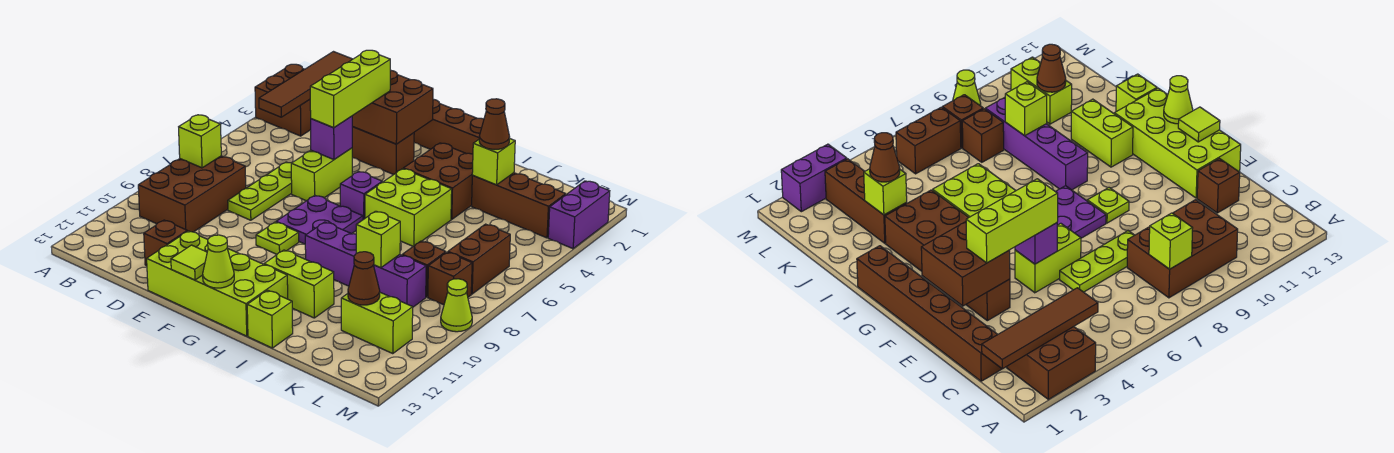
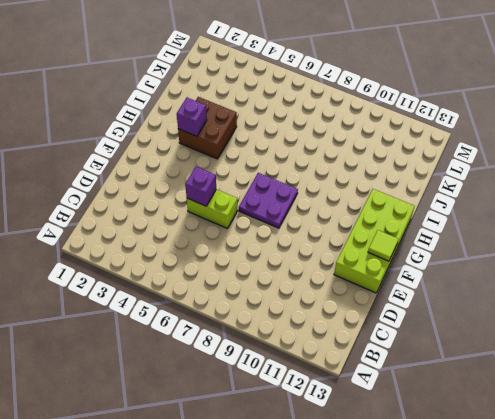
purple 1x1 brick [177,97,207,136] -> purple 1x1 brick moved to [340,171,382,220]
none -> brown 2x2 brick [255,64,311,136]
none -> brown 2x3 brick [138,156,246,232]
none -> brown 1x6 brick [414,99,484,154]
none -> lime 1x3 plate [228,162,292,220]

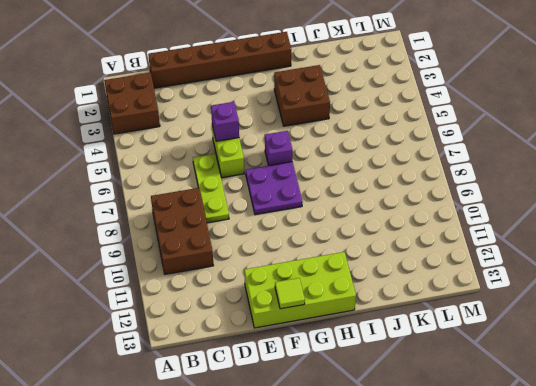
none -> brown 1x1 brick [144,220,187,266]
none -> brown 1x2 brick [352,127,414,175]
none -> lime 1x1 plate [256,222,299,254]
none -> lime 2x2 brick [365,169,452,246]

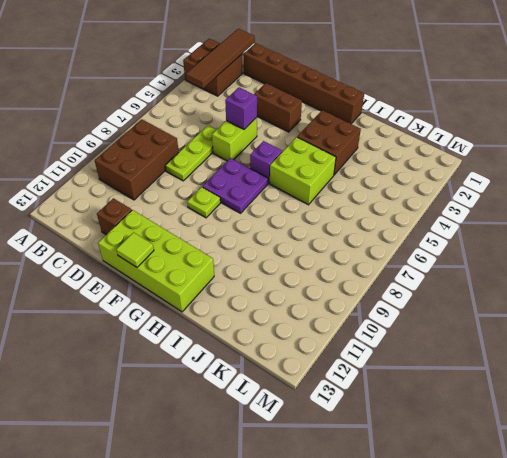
none -> purple 1x4 brick [305,222,426,307]
none -> lime 1x2 brick [264,250,334,318]
none -> lime 1x1 brick [247,290,293,348]
none -> brown 1x3 brick [472,173,566,238]

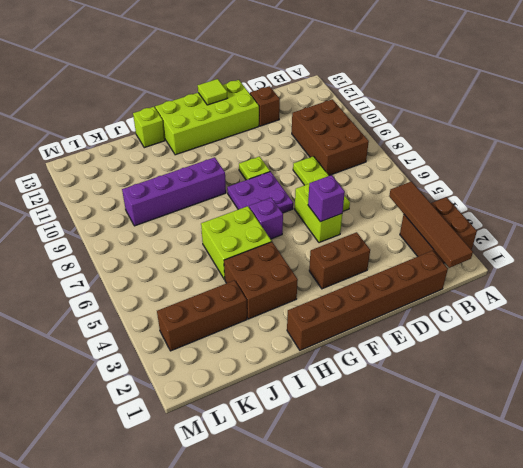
none -> lime 1x2 brick [264,250,334,318]
none -> brown 1x1 brick [402,241,446,297]
none -> lime 1x2 brick [341,293,413,354]
none -> brown 1x2 brick [448,224,510,294]

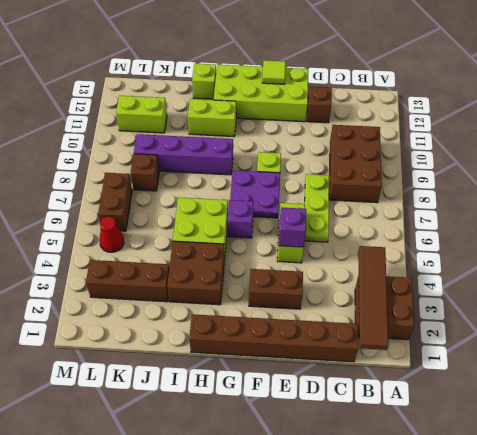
red 1x1 cone [99,216,124,252] -> none
none -> brown 1x1 brick [428,252,472,305]
none -> purple 1x2 brick [548,181,610,249]
none -> lime 1x1 cone [441,279,472,332]
none -> lime 1x1 brick [179,115,221,168]

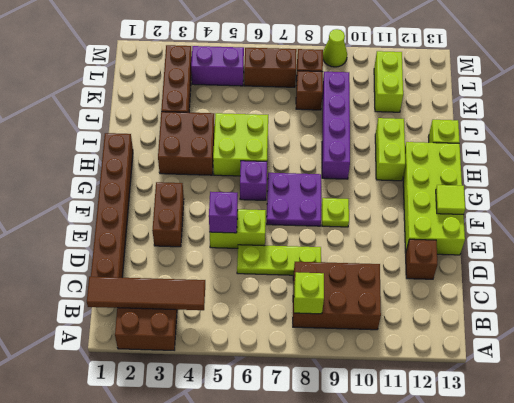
purple 1x2 brick [191,46,244,86] -> purple 1x2 brick moved to [548,181,610,249]
none -> brown 2x2 brick [352,70,433,144]
none -> lime 1x1 cone [203,235,234,288]
none -> lime 1x1 brick [472,138,515,185]
none -> lime 1x1 brick [356,211,400,268]

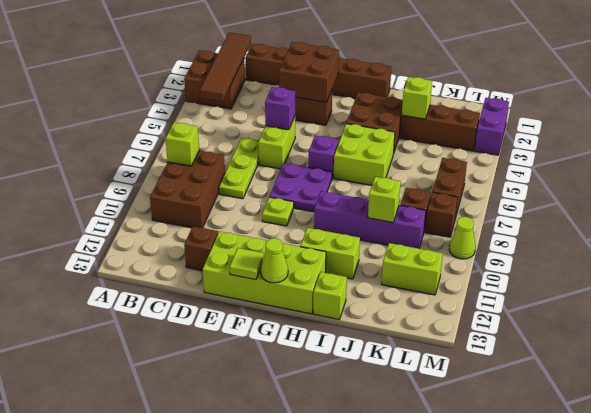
none -> brown 1x1 cone [348,252,380,305]
none -> lime 1x3 brick [310,50,390,128]
none -> brown 1x1 cone [479,99,510,150]

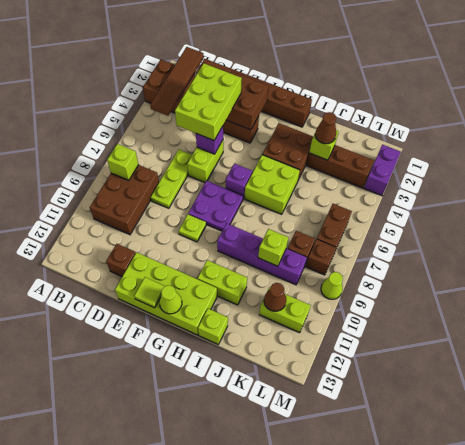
lime 2x3 brick [175,64,242,140] -> lime 1x3 brick [310,50,390,128]

